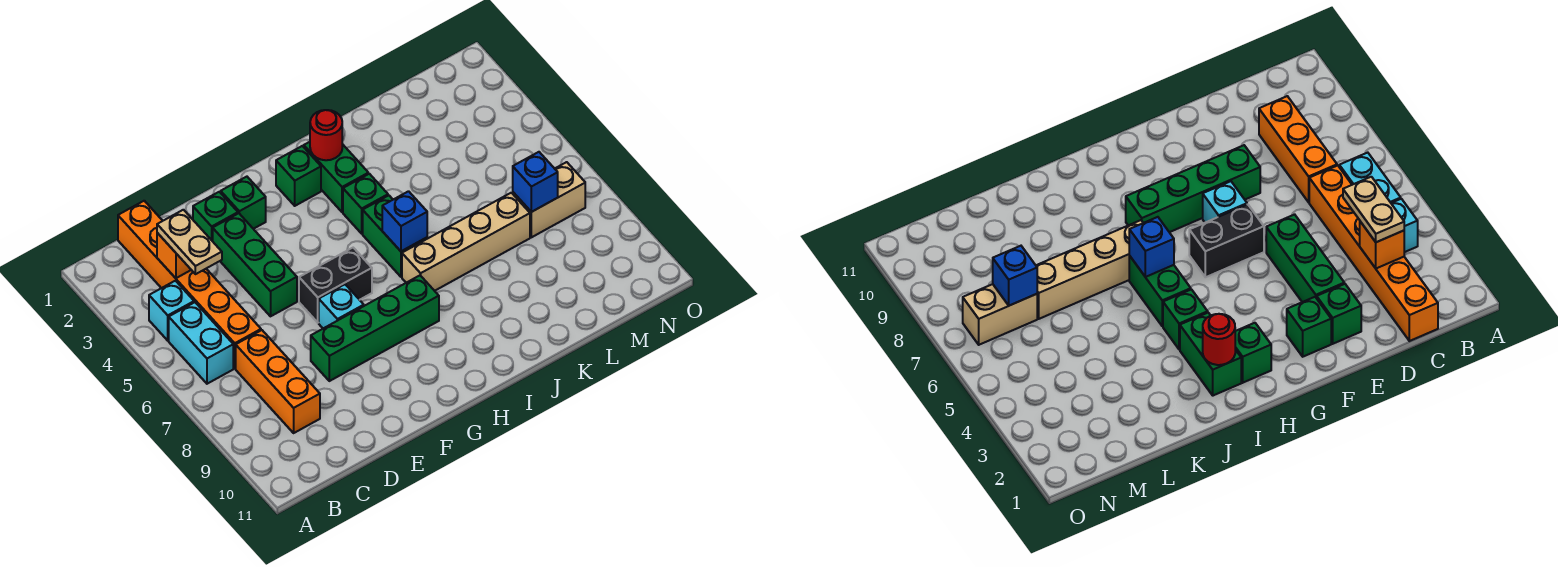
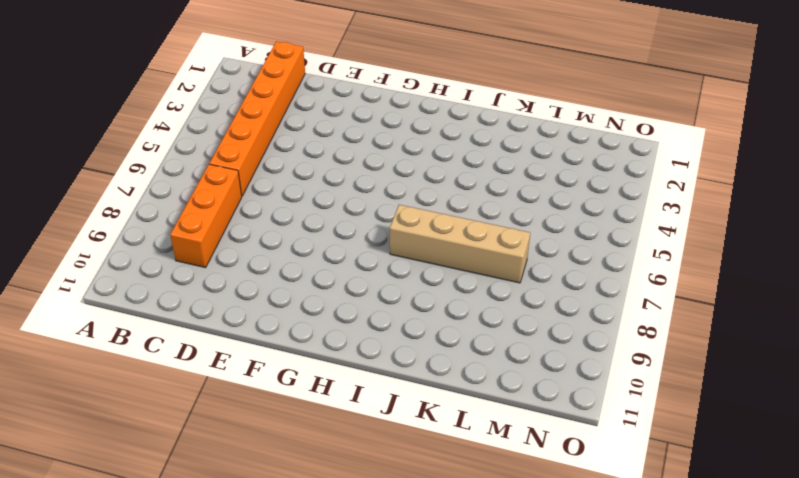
none -> cyan 1x1 brick [149,281,194,341]
none -> cyan 1x2 brick [169,302,233,384]
none -> green 1x1 brick [193,192,238,241]

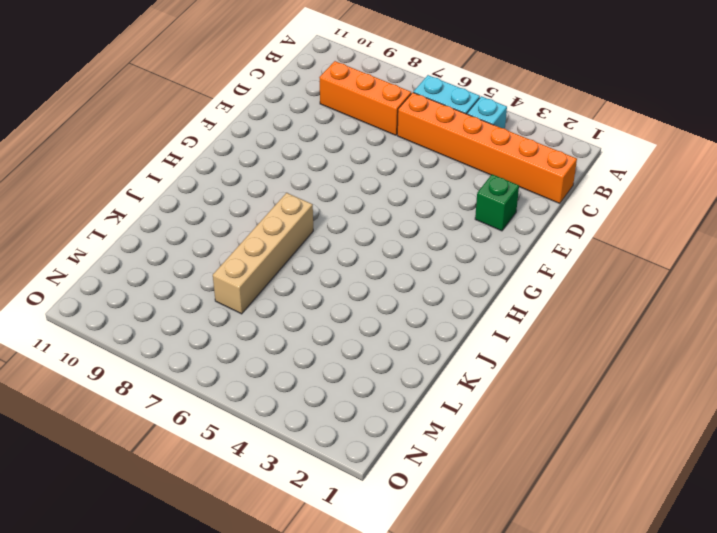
none -> green 1x3 brick [213,213,297,316]
none -> green 1x4 brick [311,275,439,381]
none -> green 1x1 brick [221,177,266,229]

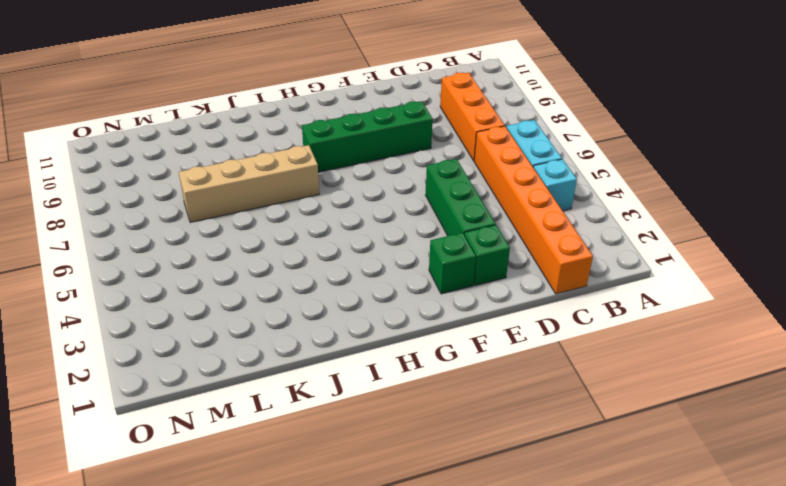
none -> black 1x2 brick [299,248,372,323]
none -> cyan 1x1 brick [319,284,364,328]
none -> green 1x1 brick [276,146,321,206]

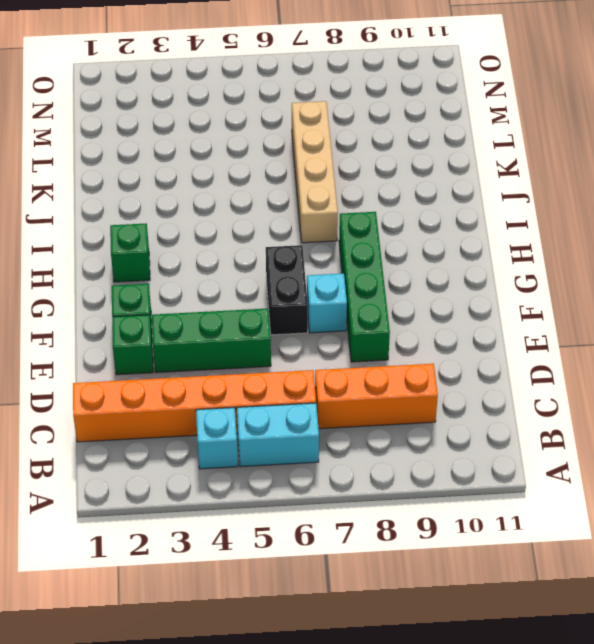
none -> green 1x2 brick [304,142,368,212]
none -> green 1x1 brick [343,174,388,234]
none -> green 1x2 brick [363,195,427,277]

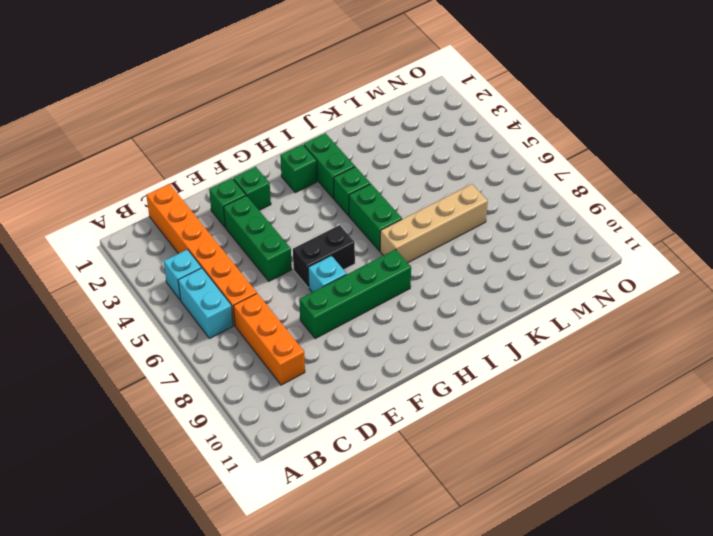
none -> tan 1x2 brick [513,162,585,237]
none -> orange 1x1 brick [157,233,191,278]
none -> red 1x1 round brick [310,110,342,160]

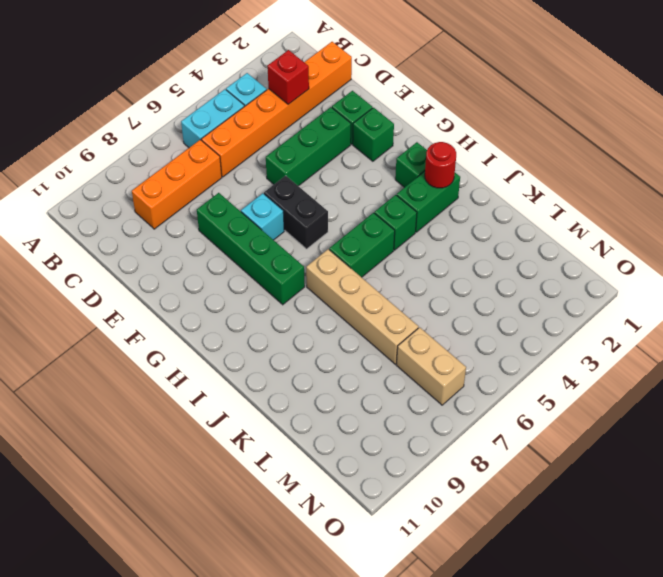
red 1x1 brick [267,50,309,104] -> orange 1x1 brick [157,233,191,278]
none -> blue 1x1 brick [382,191,427,251]
none -> blue 1x1 brick [513,152,558,212]
none -> tan 1x2 plate [157,210,222,274]

